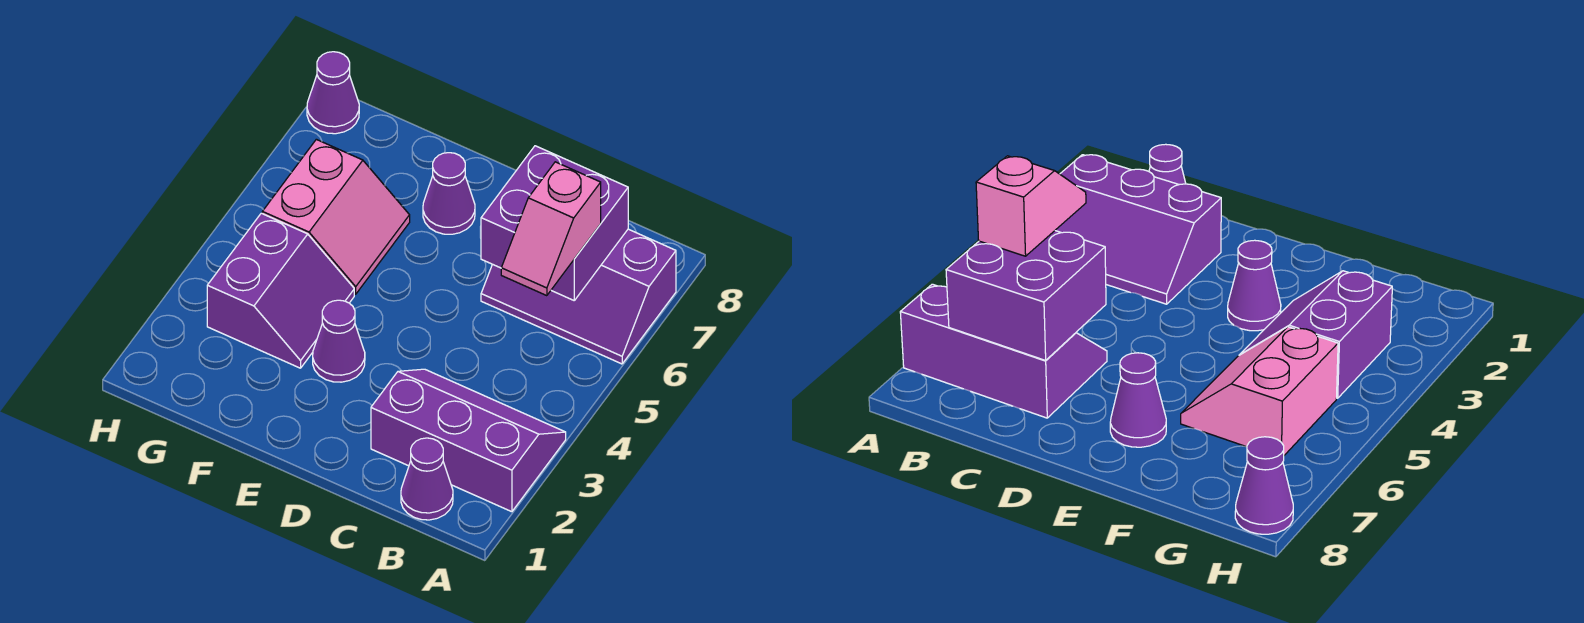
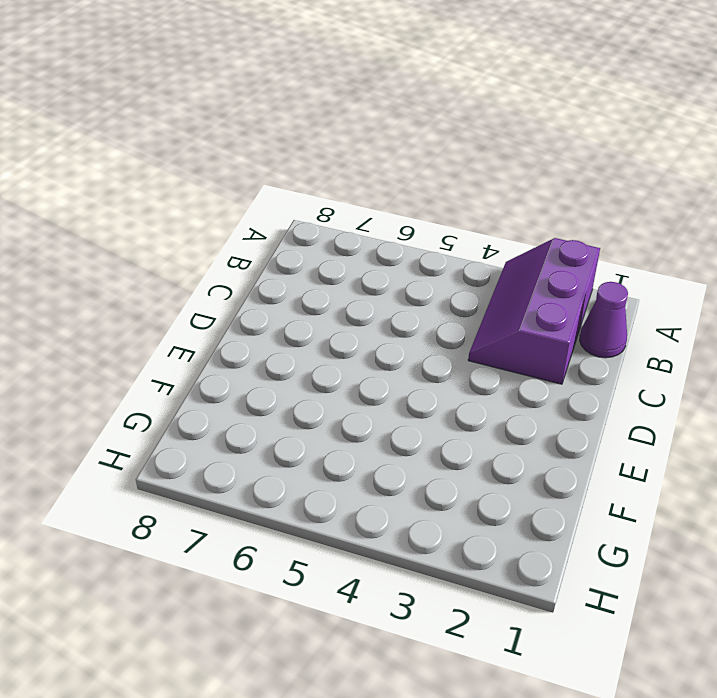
none -> purple 2x3 slope [481,229,676,364]
none -> purple 1x1 cone [313,300,365,382]

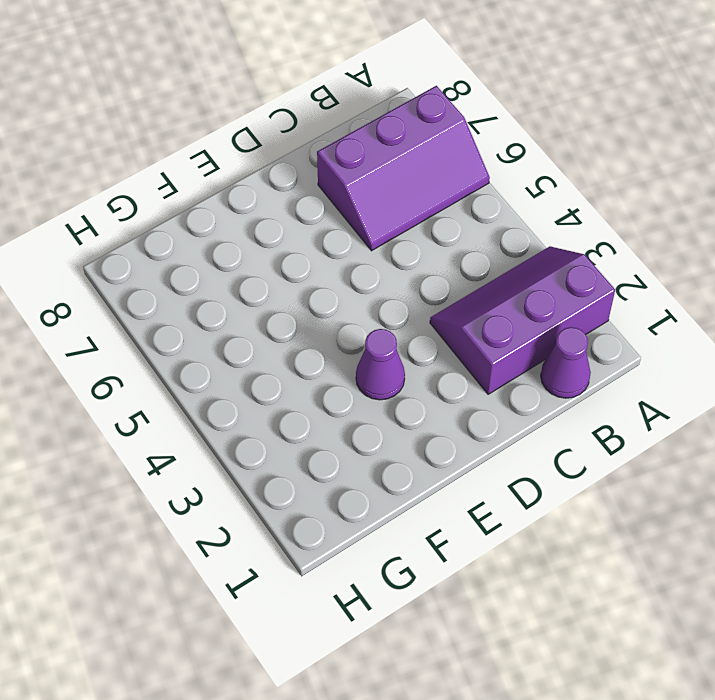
none -> purple 1x1 cone [423,153,475,234]
none -> purple 2x2 slope [207,213,354,368]

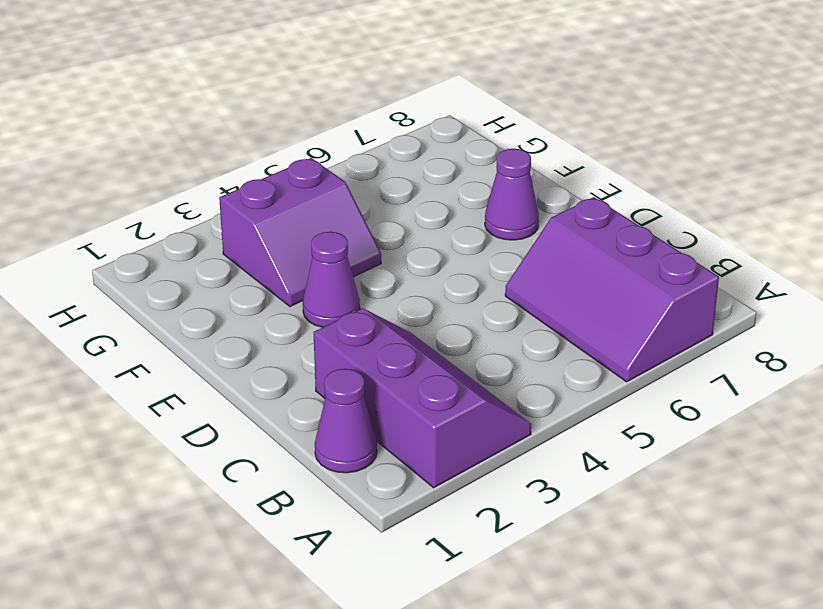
none -> pink 2x2 slope [262,139,410,294]
none -> purple 1x1 cone [307,52,359,134]

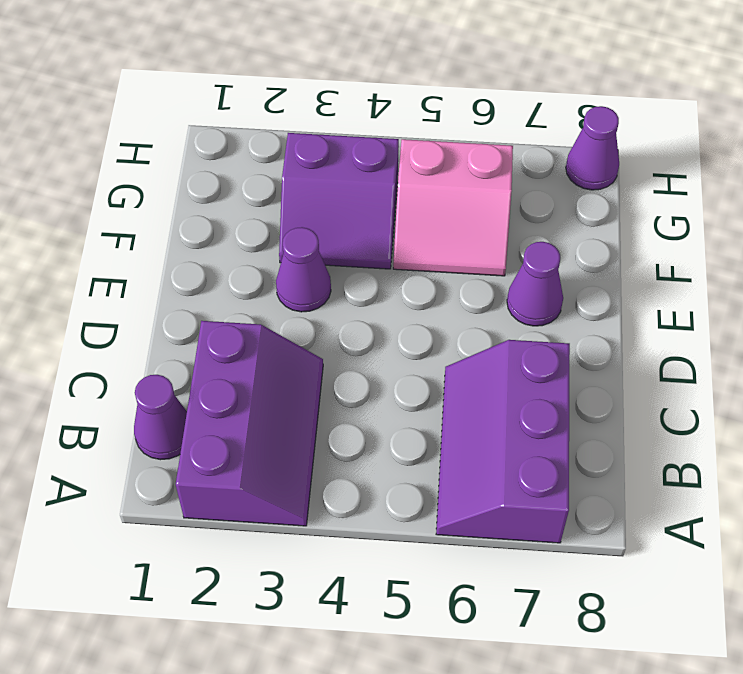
none -> purple 2x2 brick [481,146,628,300]
none -> pink 1x2 slope [501,162,601,296]

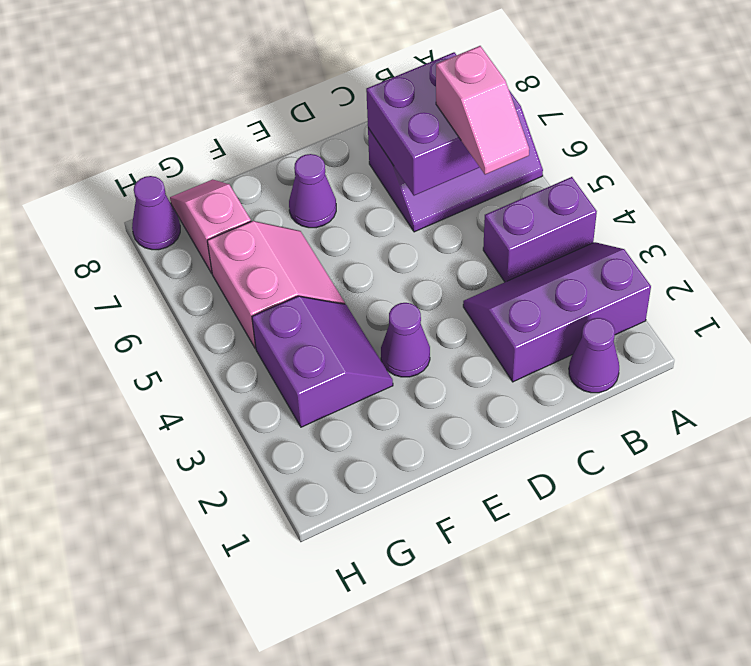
purple 1x2 brick [483,177,597,282] -> none
pink 1x2 slope [170,179,251,273] -> none

